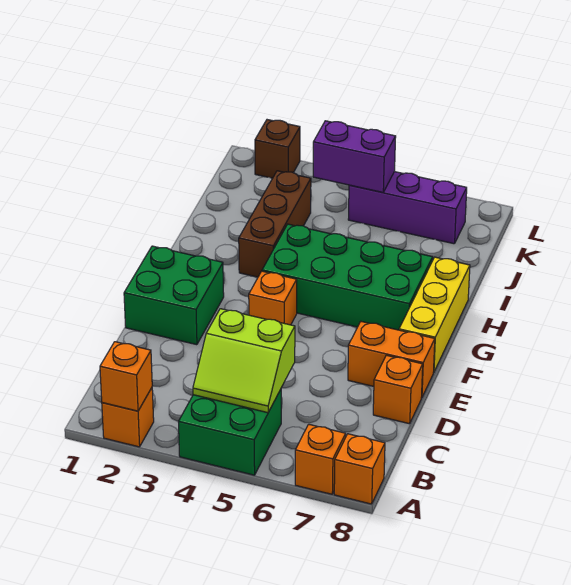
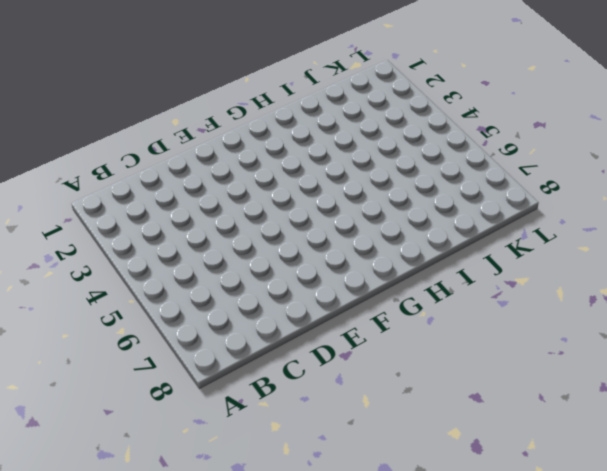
none -> orange 1x1 brick [102,388,154,447]
none -> green 2x2 brick [179,389,281,475]
none -> orange 1x1 brick [295,424,346,494]

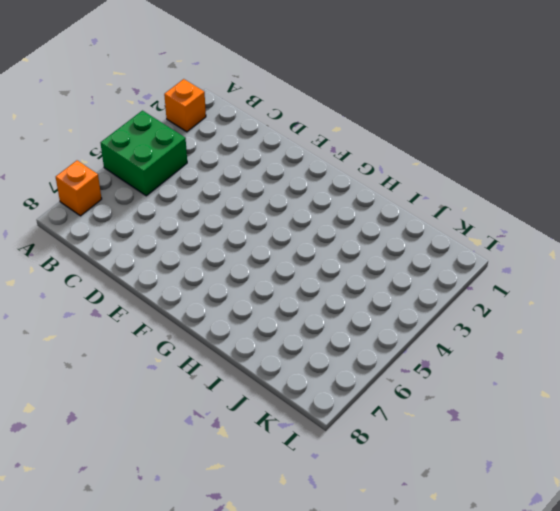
none -> orange 1x1 brick [334,434,385,504]
none -> orange 1x1 brick [373,355,423,424]
none -> green 2x2 brick [124,246,224,345]

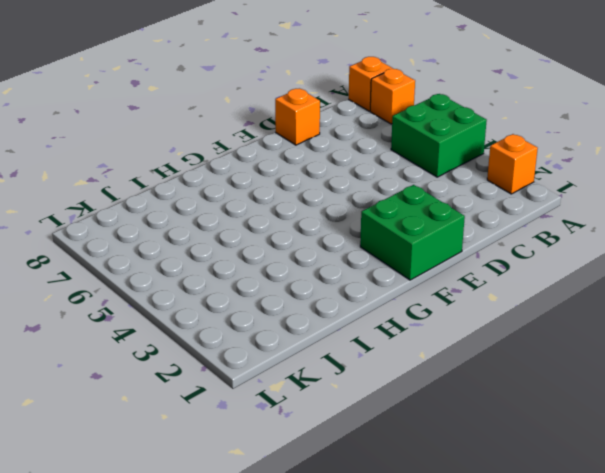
none -> orange 1x2 brick [348,322,435,398]
none -> orange 1x1 brick [249,271,297,325]
none -> yellow 1x3 brick [399,257,470,371]

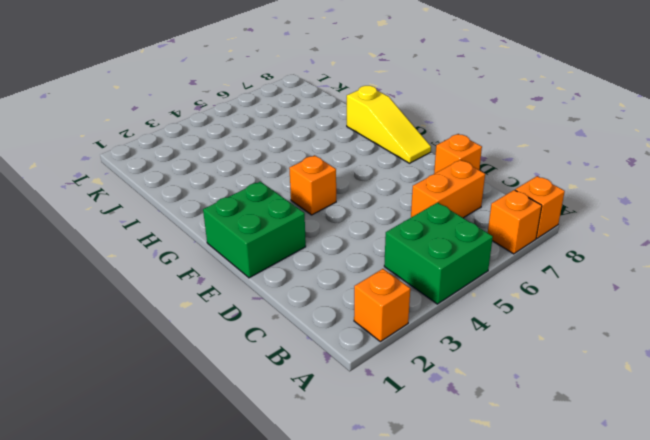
orange 1x2 brick [411,160,485,218] -> orange 1x2 brick moved to [348,322,435,398]
yellow 1x3 slope [347,86,431,163] -> yellow 1x3 brick [399,257,470,371]
none -> green 2x4 brick [262,224,433,330]
none -> brown 1x3 brick [239,171,311,277]
none -> purple 1x3 brick [348,172,467,244]

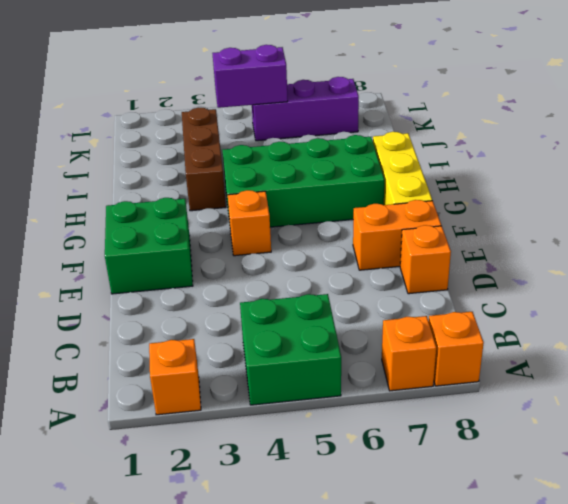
none -> brown 1x1 brick [255,120,300,178]
none -> orange 1x1 brick [100,342,152,411]
none -> lime 2x2 slope [193,309,295,413]

